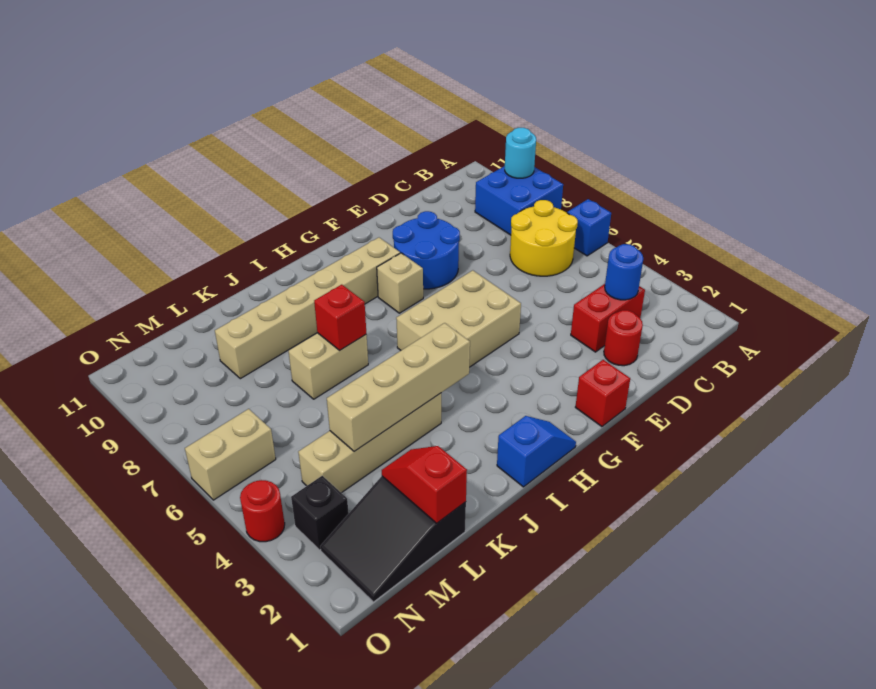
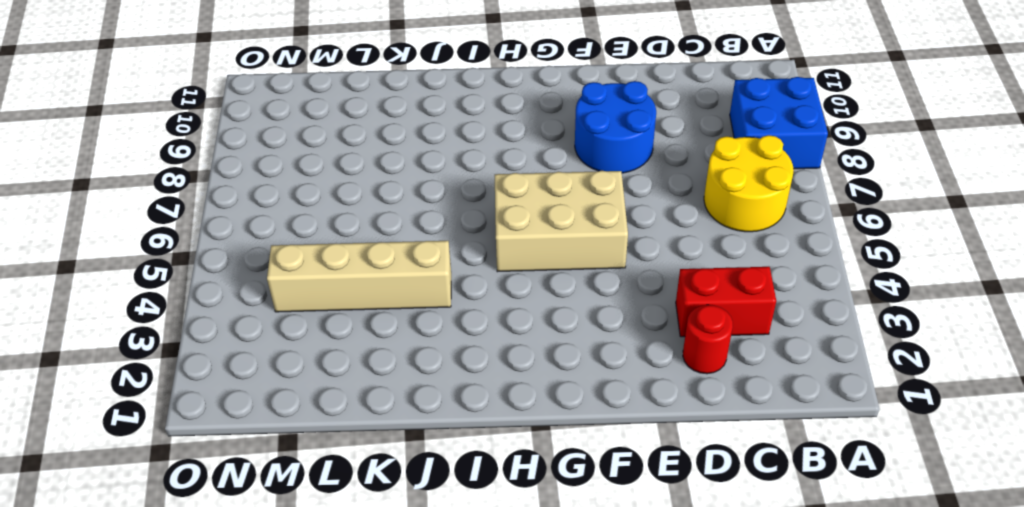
none -> blue 1x1 brick [567,199,611,256]
none -> red 1x1 brick [575,360,630,427]
none -> tan 1x1 brick [377,253,423,313]

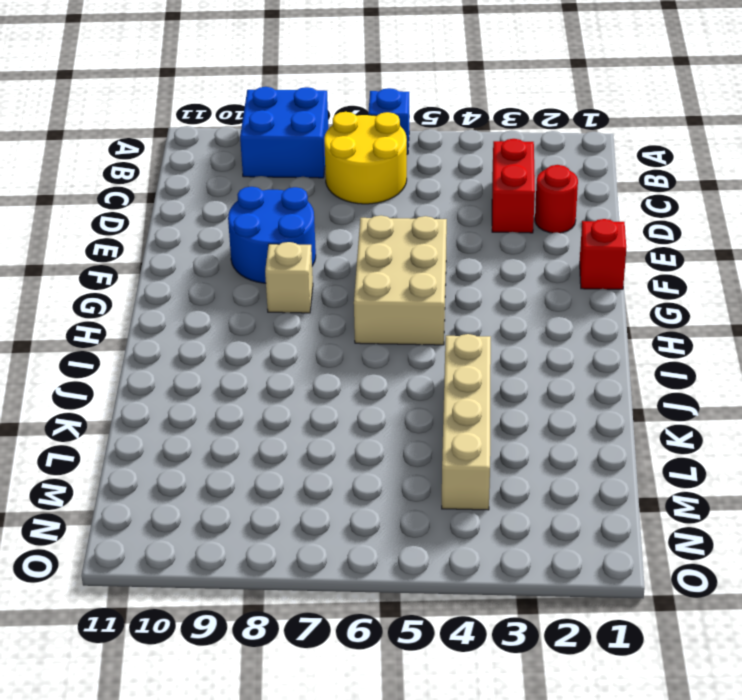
none -> tan 1x6 brick [215,238,400,379]
none -> blue 1x2 slope [497,416,576,487]
none -> tan 1x2 brick [288,333,368,399]

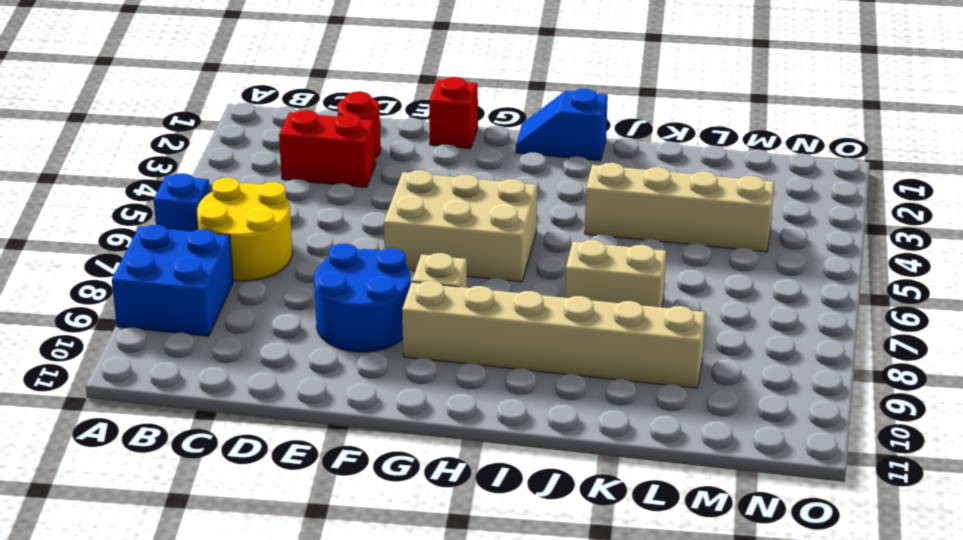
none -> black 2x3 slope [320,476,466,602]
none -> black 1x1 brick [291,476,349,550]
none -> tan 1x2 brick [185,409,276,500]

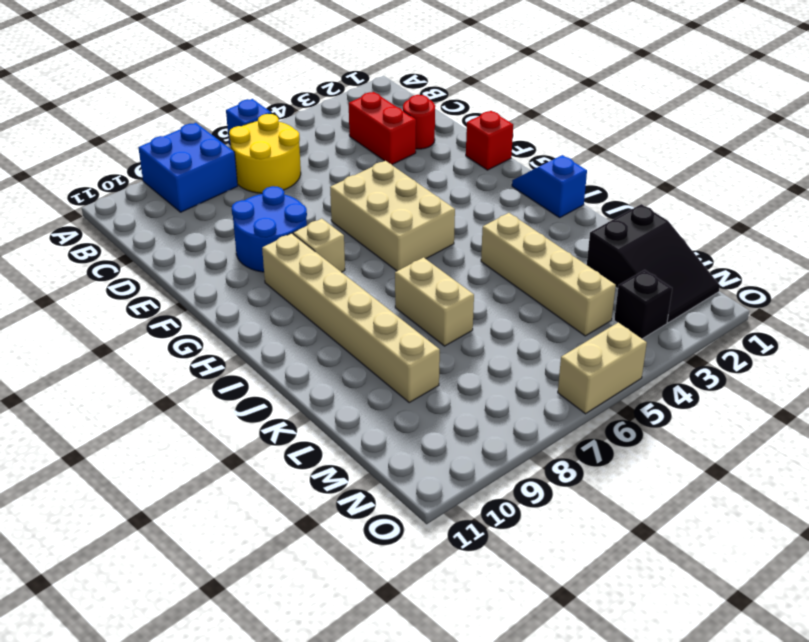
tan 1x2 brick [558,323,647,414] -> tan 1x2 brick turned to [185,409,276,500]
none -> red 1x1 round brick [240,480,285,542]
none -> cyan 1x1 round brick [505,128,536,178]
none -> blue 1x1 round brick [605,244,643,300]

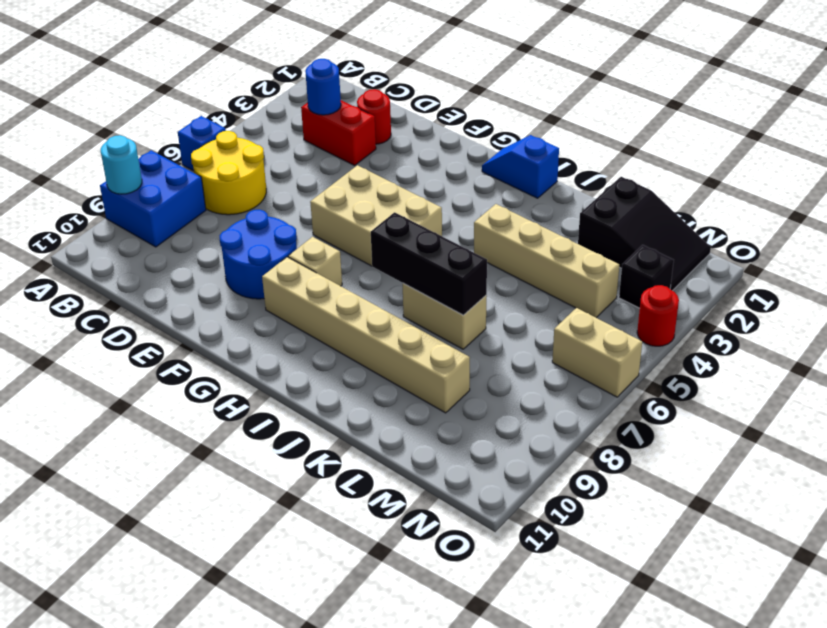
black 1x3 brick [371,212,487,315] -> red 1x1 brick [314,285,366,350]
none -> red 1x1 brick [575,360,630,427]
none -> tan 1x4 brick [327,323,470,451]
none -> red 1x2 slope [382,446,467,523]

